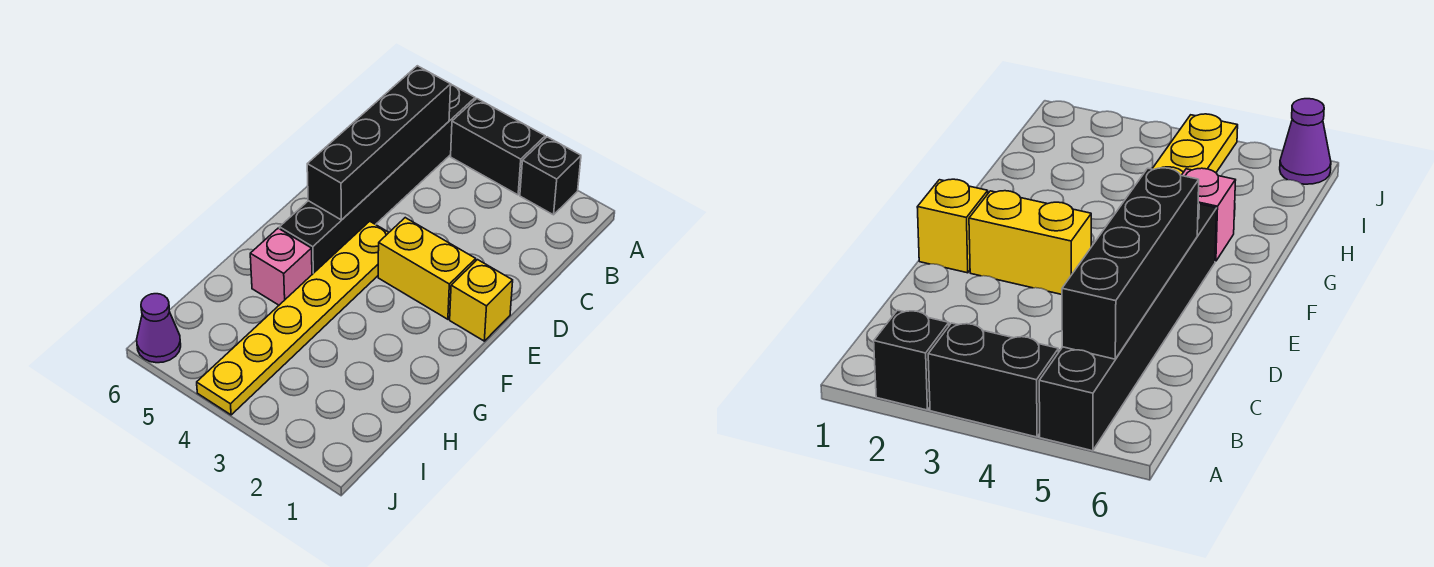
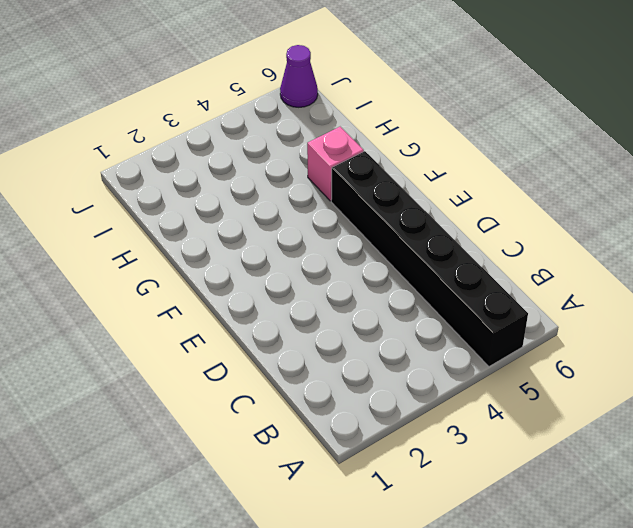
none -> black 1x1 brick [520,137,581,215]
none -> black 1x2 brick [451,99,545,195]

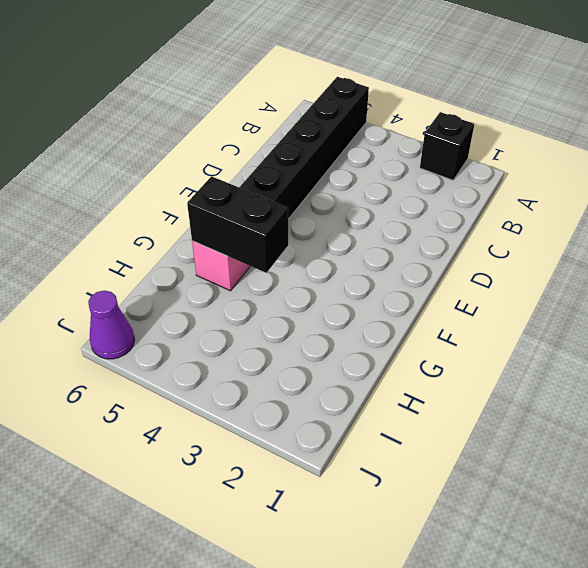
black 1x2 brick [187,176,288,273] -> black 1x2 brick moved to [451,99,545,195]
none -> yellow 1x1 brick [450,260,513,341]
none -> yellow 1x2 brick [378,218,476,319]

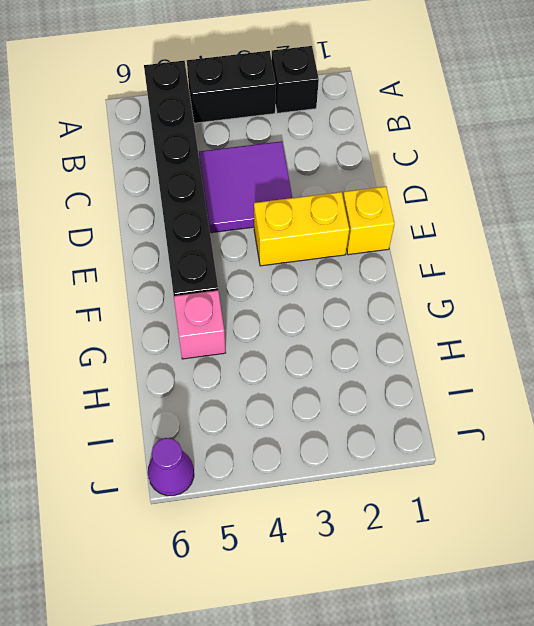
purple 2x2 tile [199,141,292,233] -> none
none -> yellow 1x6 plate [197,221,389,415]
none -> black 1x4 brick [307,66,451,220]

